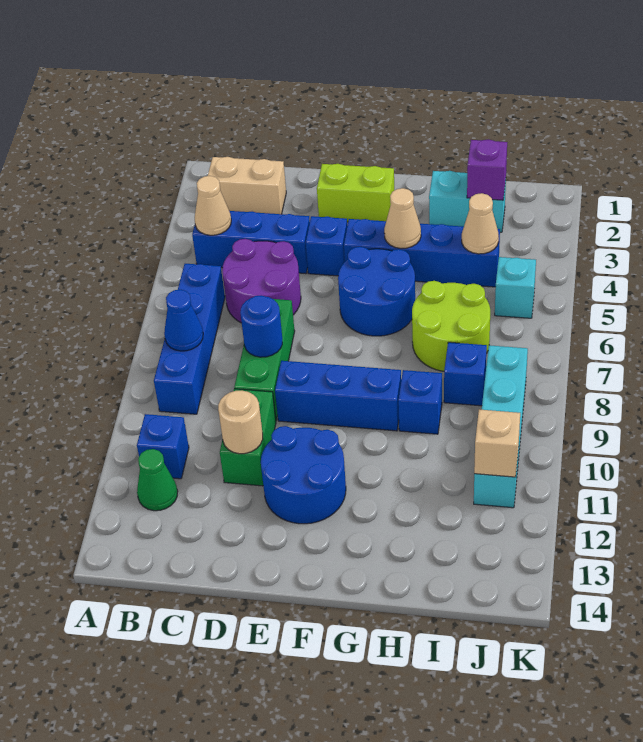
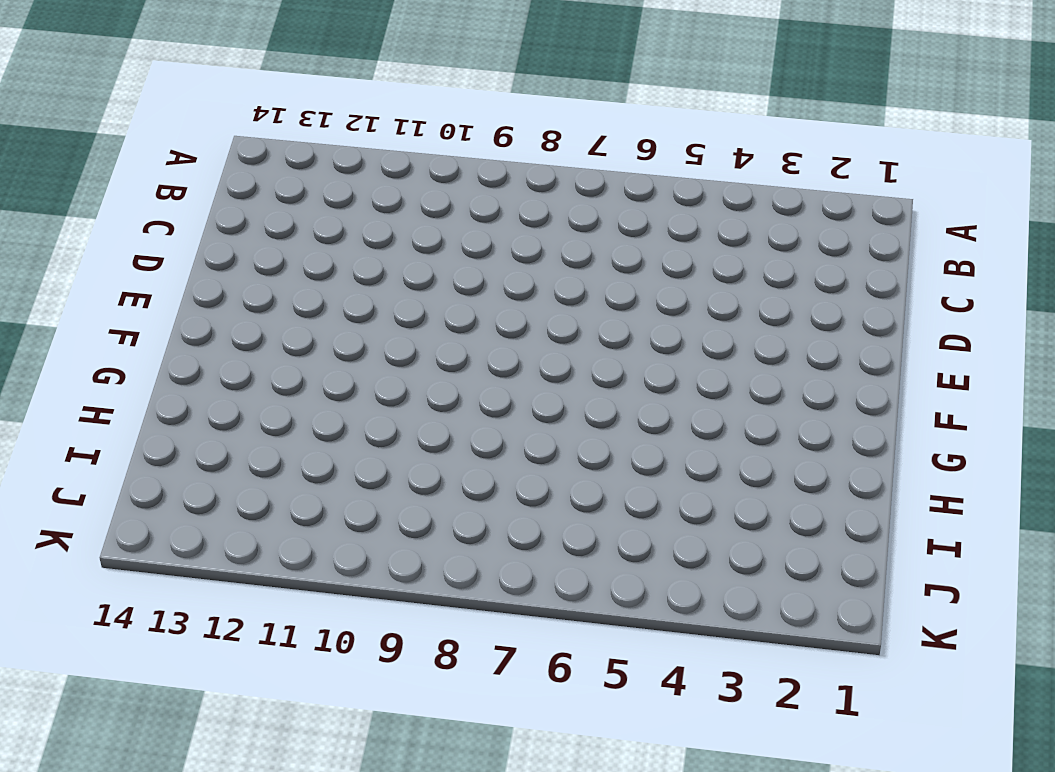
none -> tan 1x2 brick [208,157,286,214]
none -> blue 1x3 brick [192,211,310,274]
none -> blue 1x4 brick [154,264,225,414]

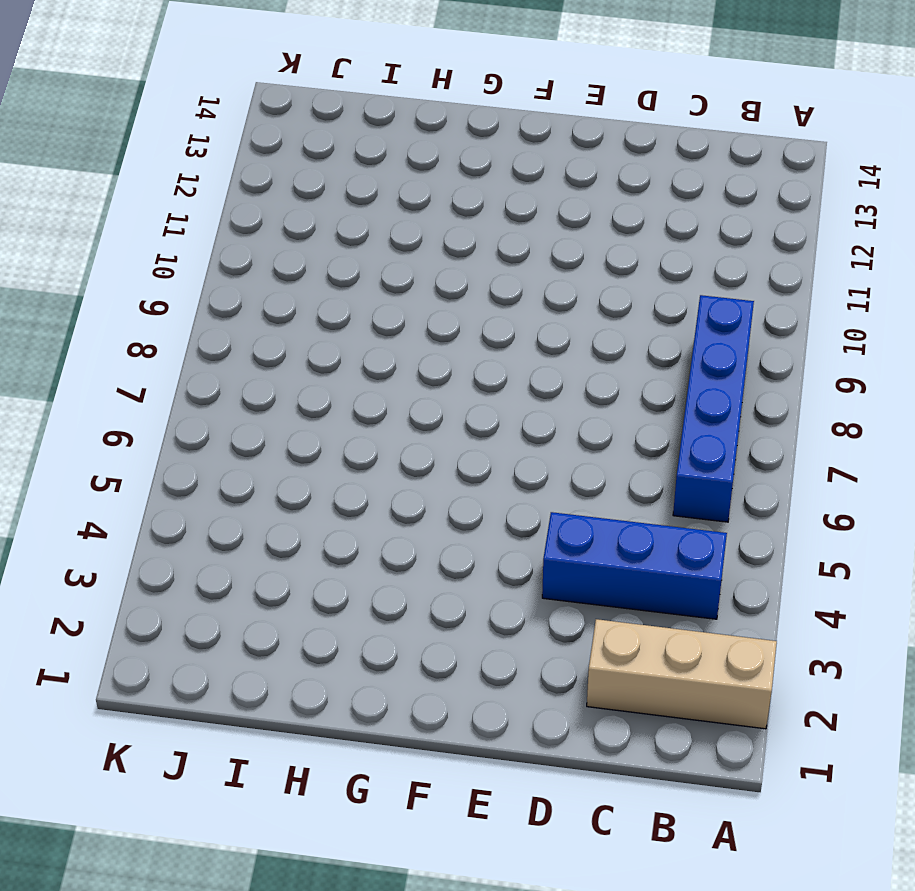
tan 1x3 brick [587,619,777,729] -> tan 1x2 brick [208,157,286,214]
none -> blue 1x1 brick [137,414,189,479]
none -> green 1x1 cone [137,449,178,511]
none -> purple 2x2 round brick [222,239,301,323]

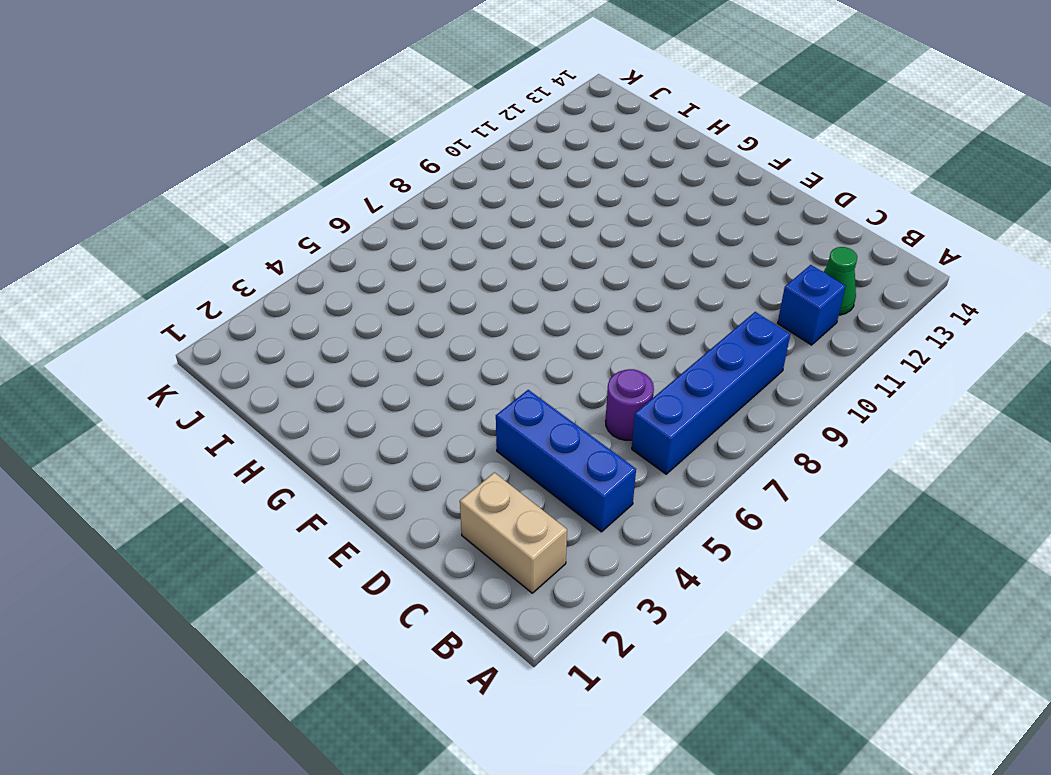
purple 1x1 round brick [605,369,654,440] -> purple 2x2 round brick [222,239,301,323]
none -> green 1x3 brick [234,299,295,420]
none -> green 1x2 brick [220,389,276,486]
none -> lime 1x2 brick [317,164,394,222]

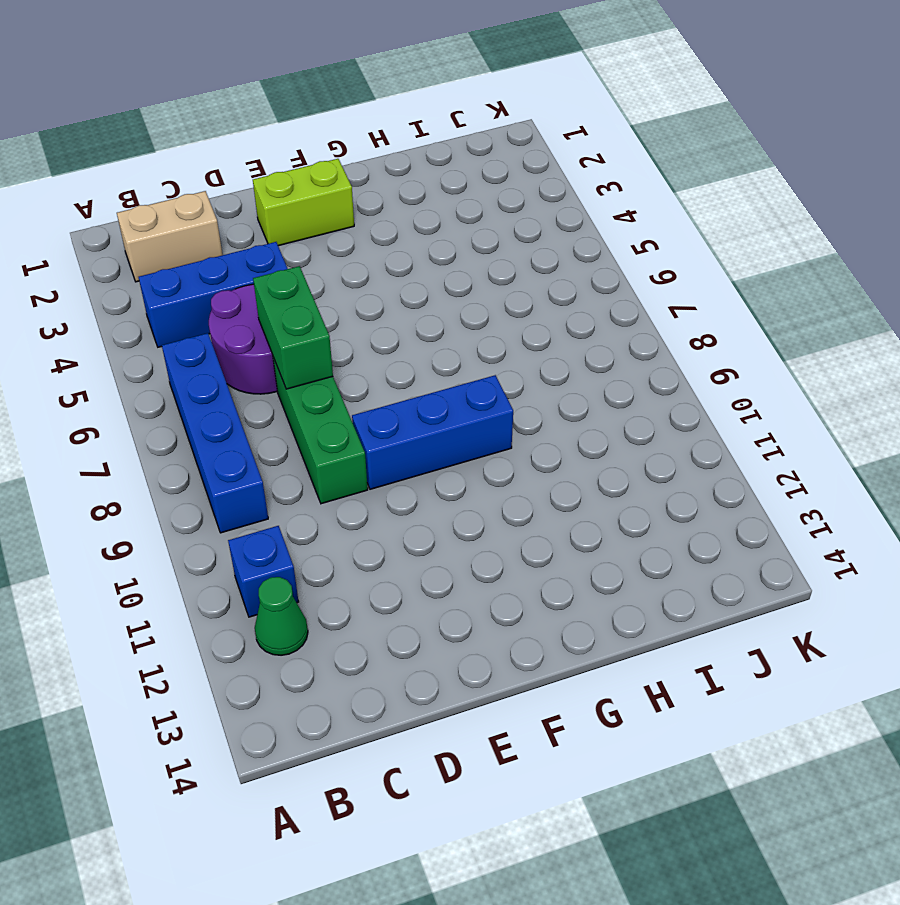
green 1x2 brick [253,266,333,389] -> green 1x2 brick moved to [220,389,276,486]
none -> blue 1x1 brick [306,216,347,276]
none -> blue 2x2 round brick [261,426,346,524]
none -> blue 1x4 brick [344,219,500,287]

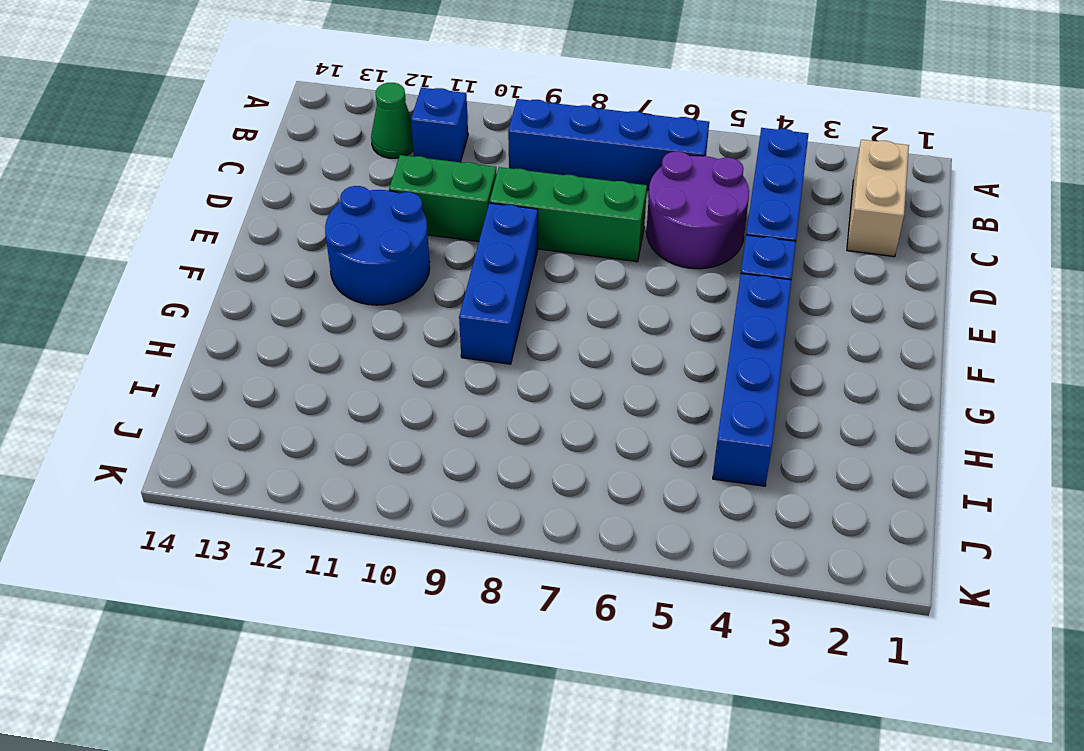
none -> lime 1x2 brick [317,164,394,222]
none -> blue 2x2 round brick [338,247,415,336]
none -> cyan 1x2 brick [429,171,506,232]

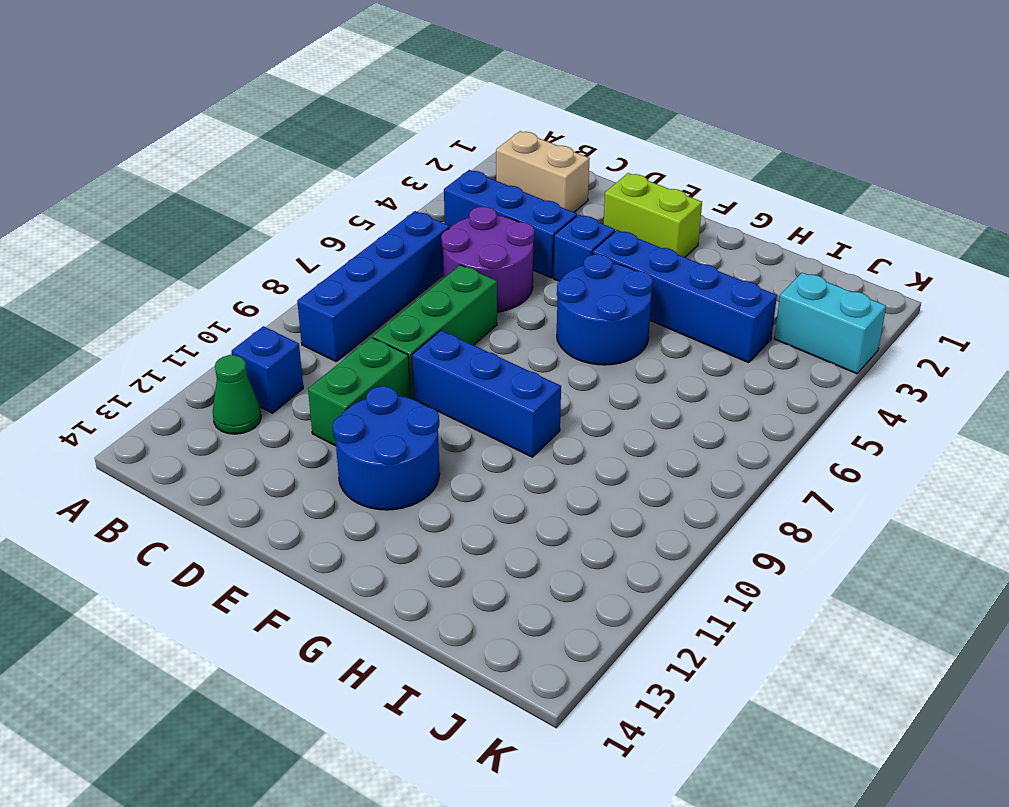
cyan 1x2 brick [774,272,886,374] -> cyan 1x2 brick moved to [429,171,506,232]
none -> lime 2x2 round brick [412,281,490,371]
none -> blue 1x1 brick [398,370,442,434]
none -> blue 1x1 brick [444,342,487,406]

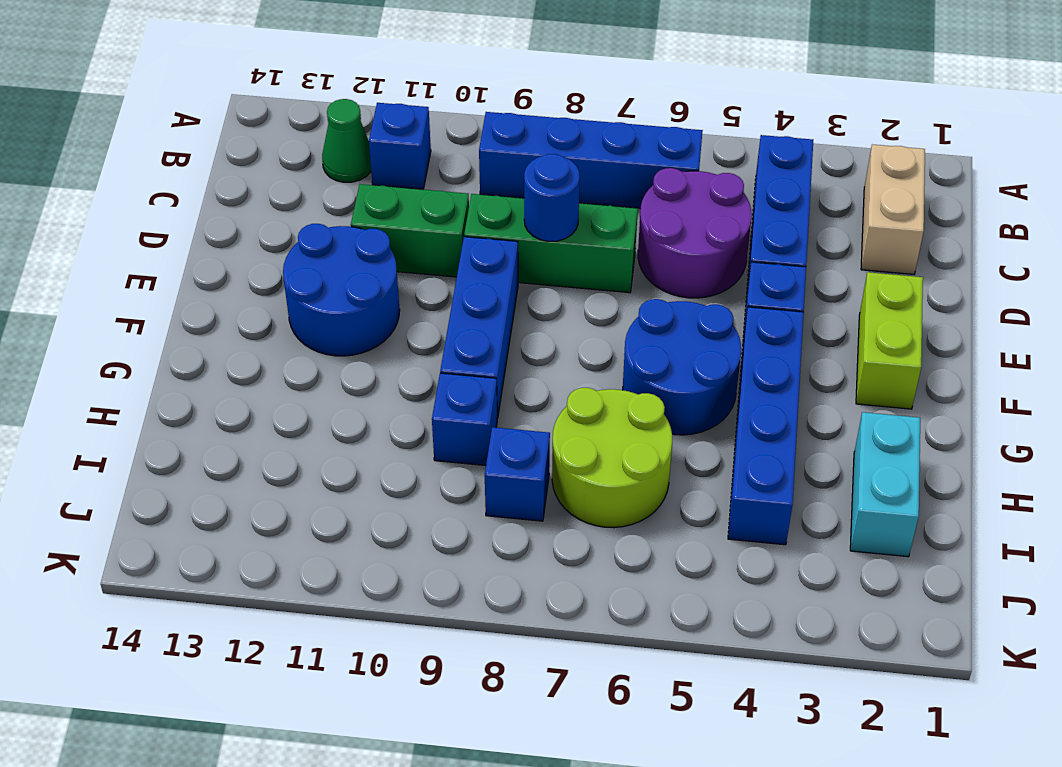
none -> cyan 1x1 brick [495,257,536,318]
none -> cyan 1x4 brick [474,345,528,508]
none -> tan 1x1 cone [195,176,231,235]

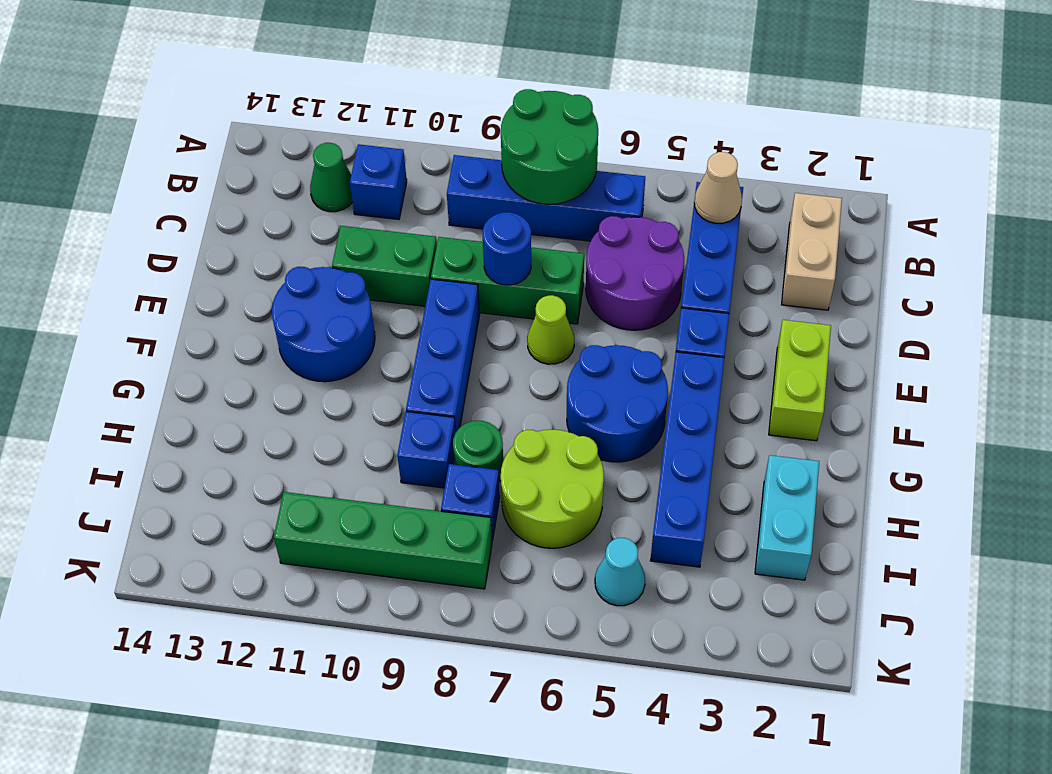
green 2x2 round brick [501,89,598,204] -> blue 1x1 cone [164,290,203,351]
lime 1x1 cone [527,295,574,364] -> none
green 1x1 round brick [453,421,503,482] -> none
cyan 1x1 cone [595,538,645,606] -> cyan 1x1 brick [495,257,536,318]
green 1x4 brick [274,492,492,589] -> cyan 1x4 brick [474,345,528,508]
none -> tan 1x1 round brick [218,391,263,454]
none -> tan 1x1 cone [384,188,421,249]
none -> purple 1x1 brick [467,139,507,200]

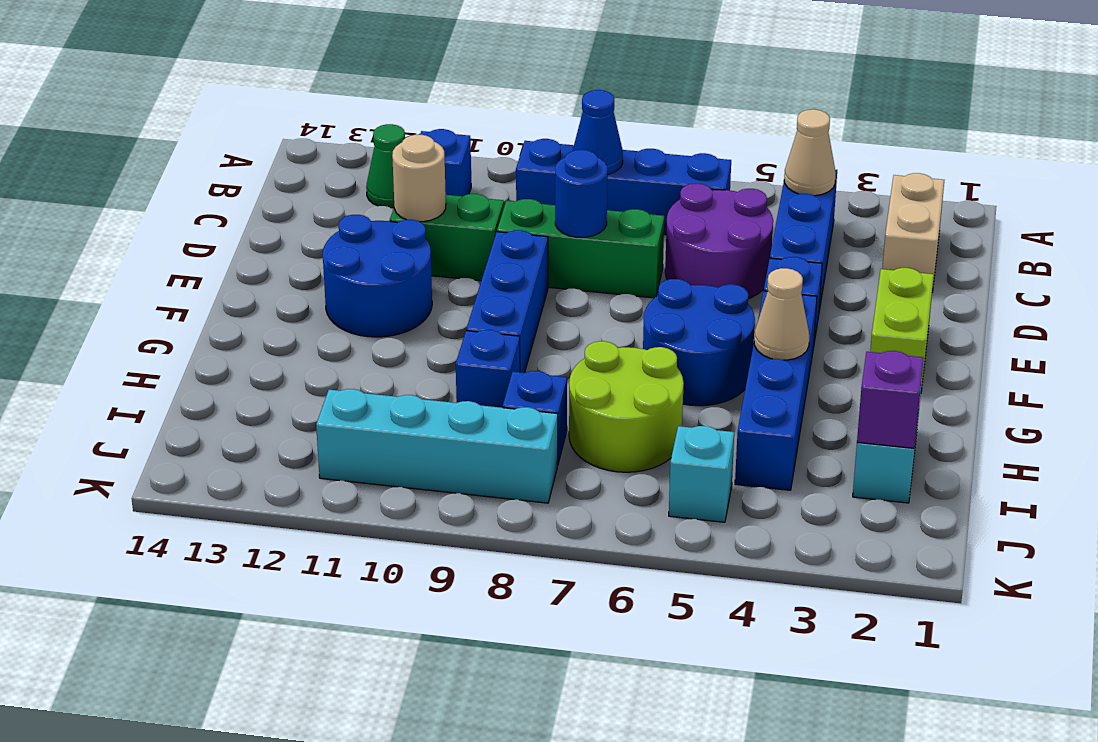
none -> tan 1x1 cone [462,193,499,254]
none -> tan 1x1 brick [474,410,520,477]

